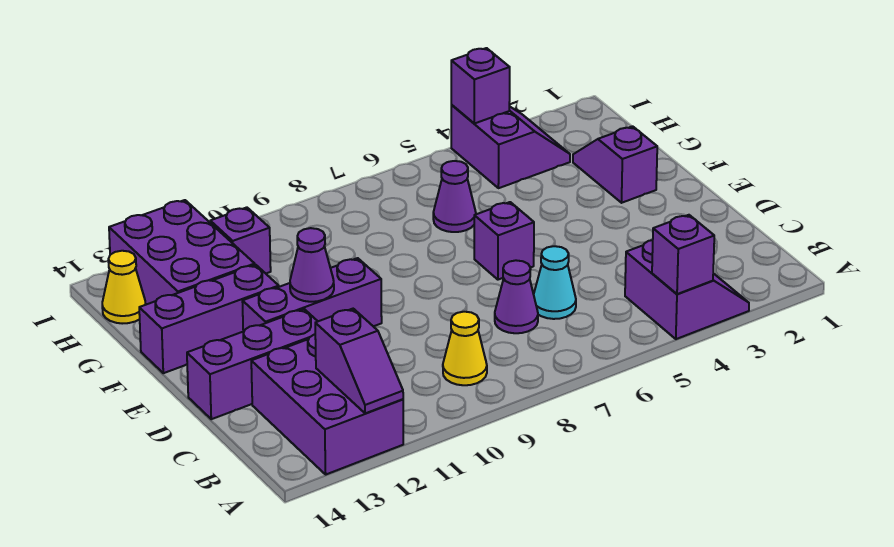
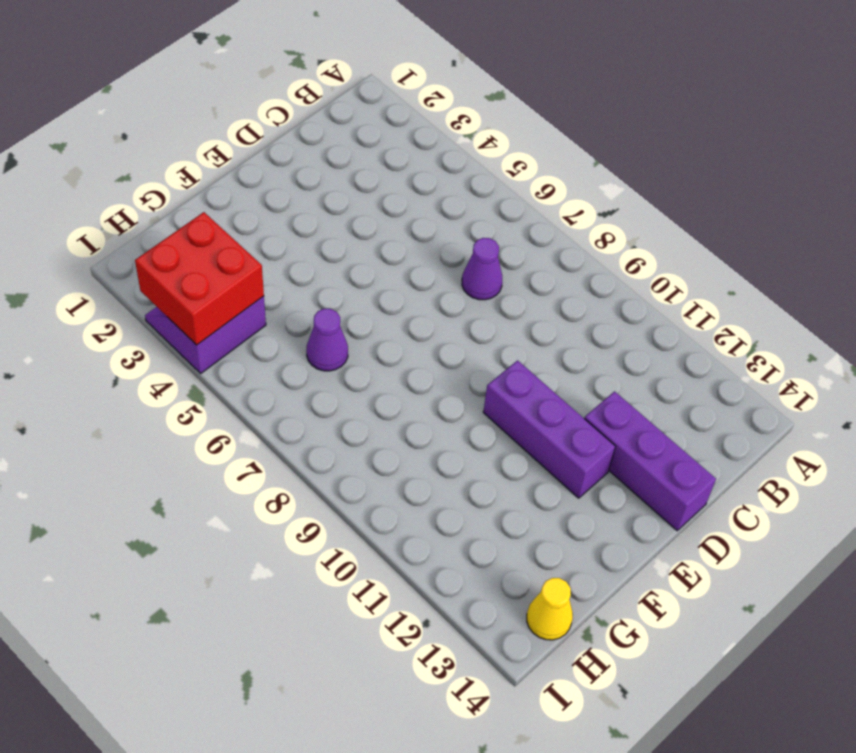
red 2x2 brick [135,212,264,345] -> purple 1x1 brick [451,48,510,123]
none -> purple 2x2 slope [625,240,749,339]
none -> purple 2x3 brick [251,334,403,474]
none -> yellow 1x1 cone [443,312,487,385]

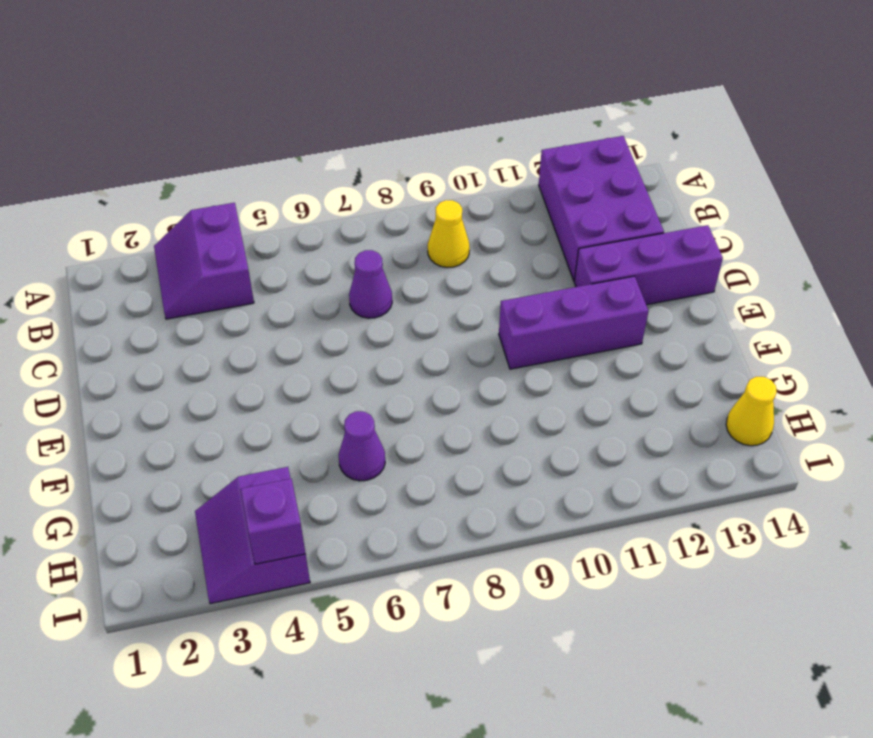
none -> cyan 1x1 cone [534,246,576,319]
none -> purple 1x1 brick [474,202,534,280]
none -> purple 1x2 slope [573,126,657,203]

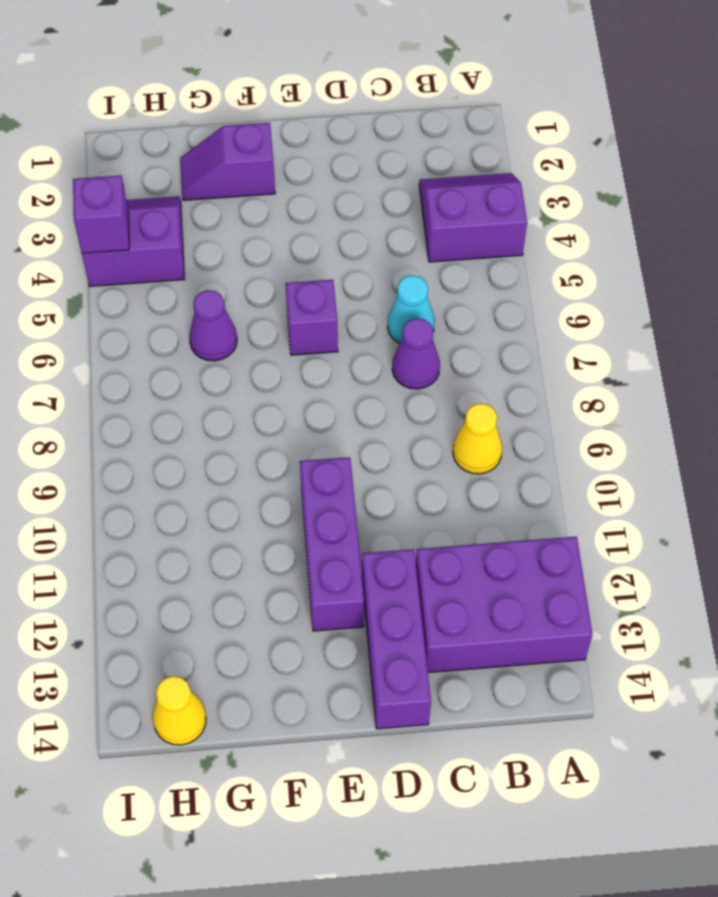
none -> purple 1x3 brick [139,265,279,373]
none -> purple 2x3 brick [109,200,255,305]
none -> purple 1x1 brick [210,207,271,273]

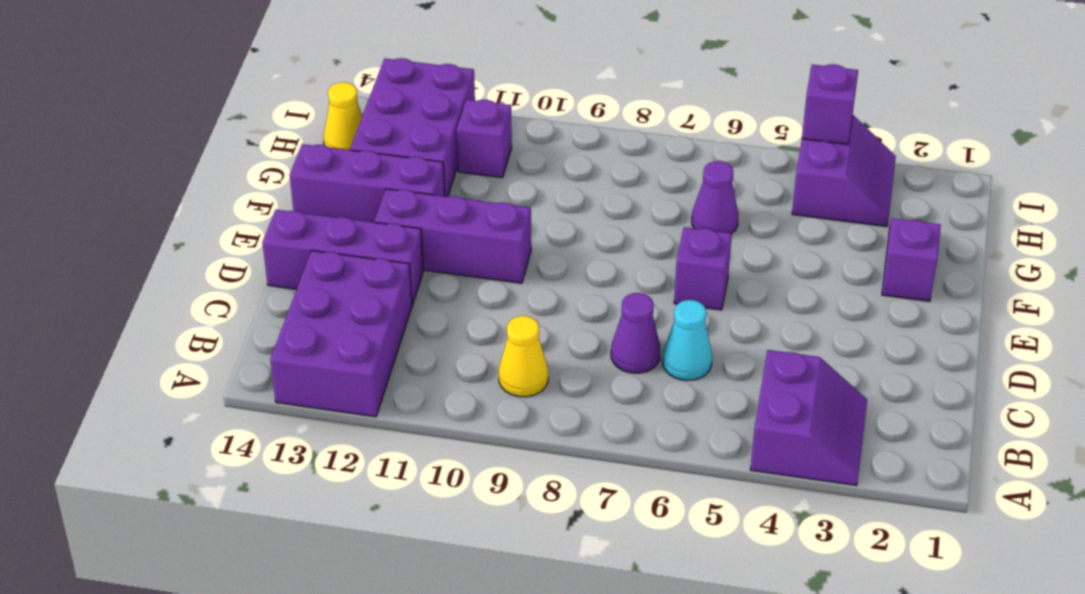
none -> purple 1x1 brick [652,215,714,294]
none -> purple 1x2 slope [315,309,403,413]
none -> purple 1x1 cone [290,228,334,302]

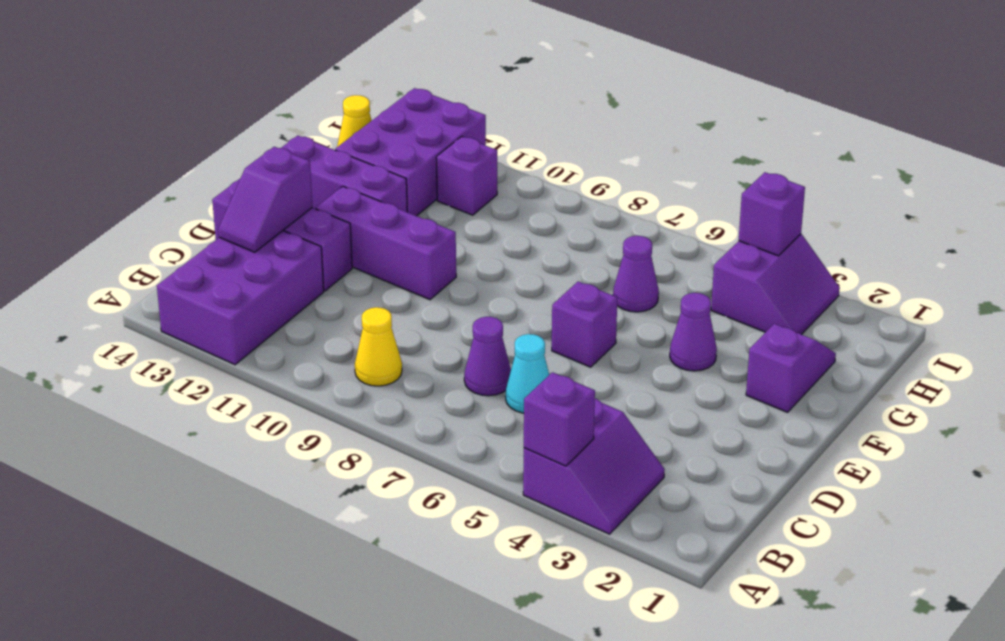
purple 1x2 slope [218,147,312,252] -> purple 1x2 slope moved to [315,309,403,413]
purple 1x1 cone [670,293,717,371] -> purple 1x1 cone moved to [290,228,334,302]

